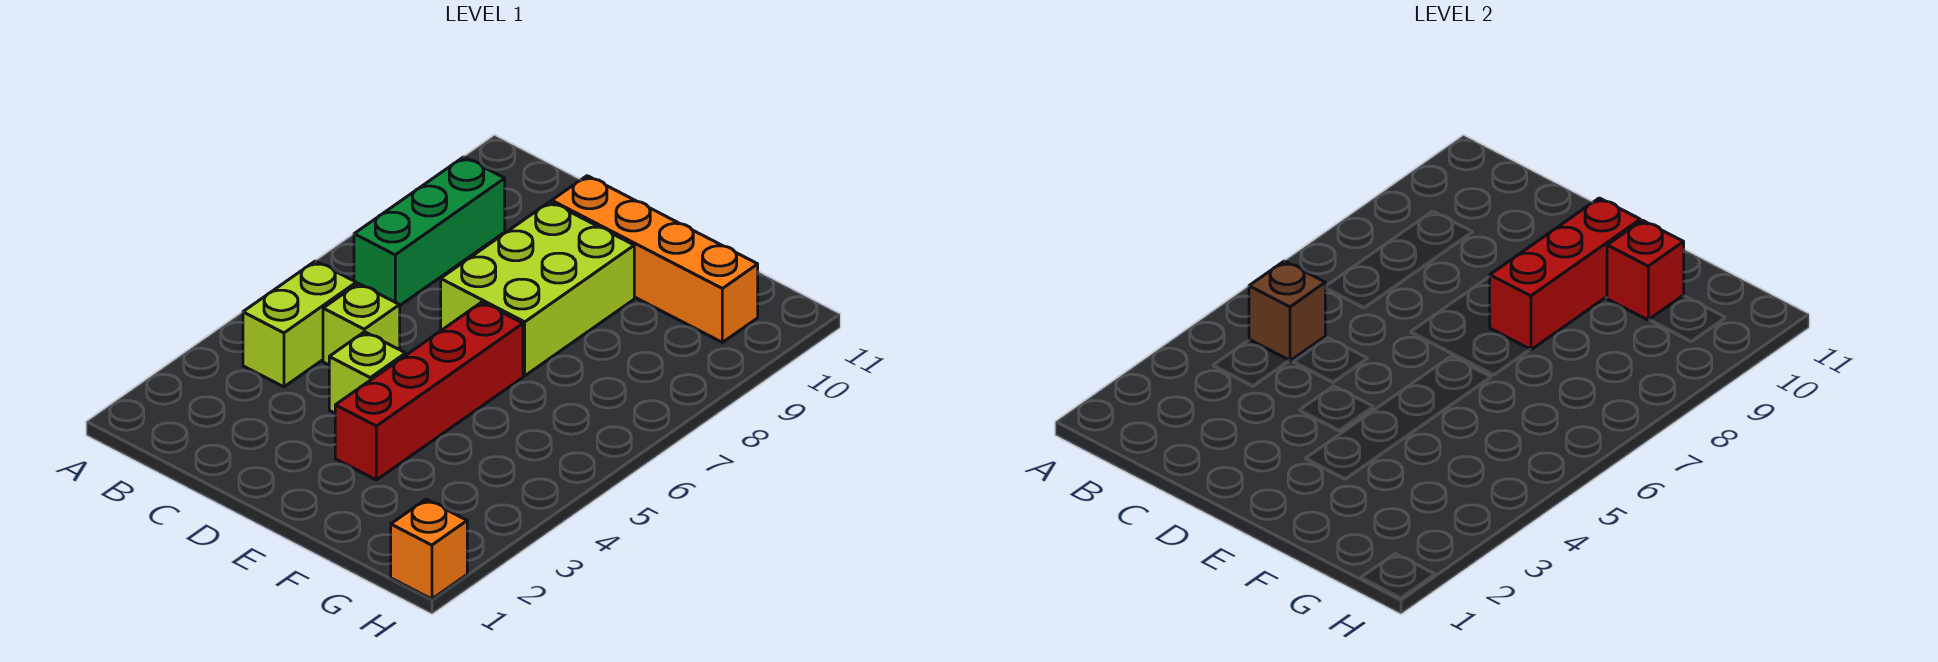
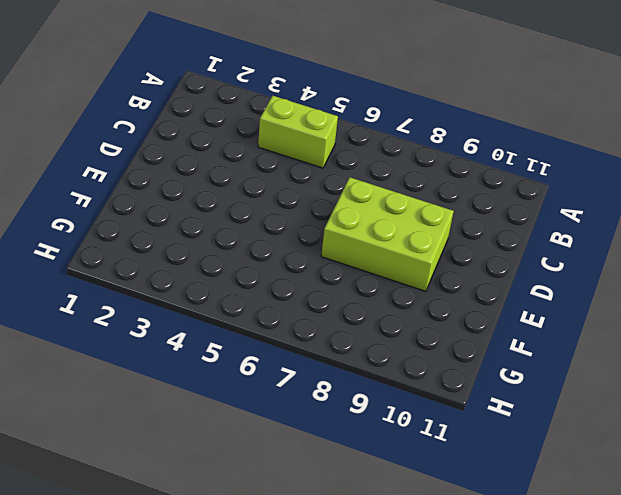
none -> green 1x3 brick [354,157,505,305]
none -> lime 1x1 brick [323,284,400,365]

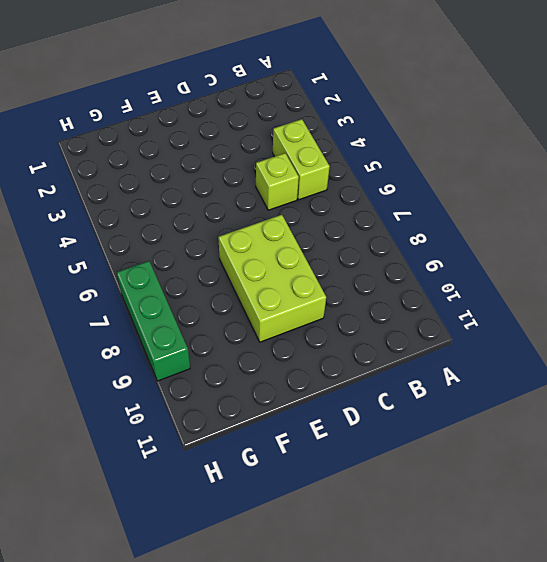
green 1x3 brick [116,261,190,381] -> green 1x3 brick moved to [354,157,505,305]
none -> lime 1x1 brick [329,332,406,413]
none -> orange 1x4 brick [552,176,758,342]

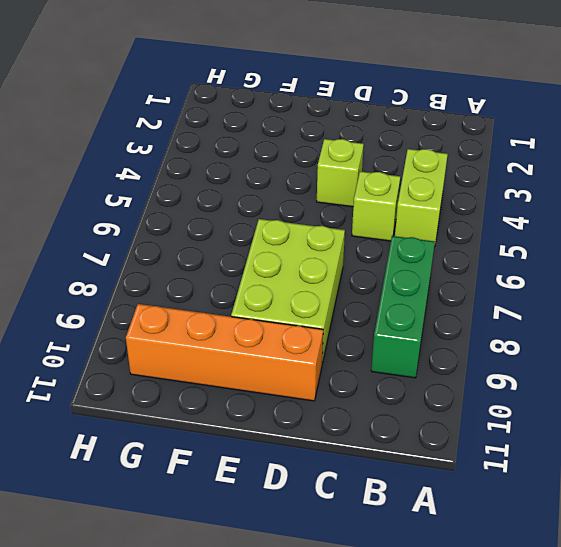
none -> red 1x4 brick [335,302,523,480]
none -> orange 1x1 brick [391,499,467,599]

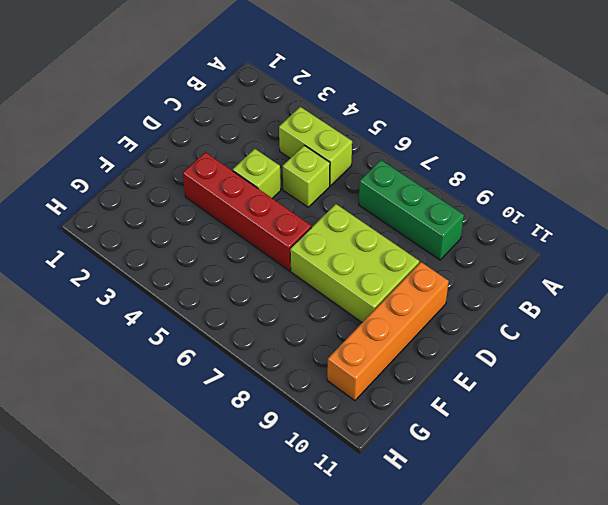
none -> orange 1x1 brick [391,499,467,599]
none -> brown 1x1 brick [1249,261,1325,361]

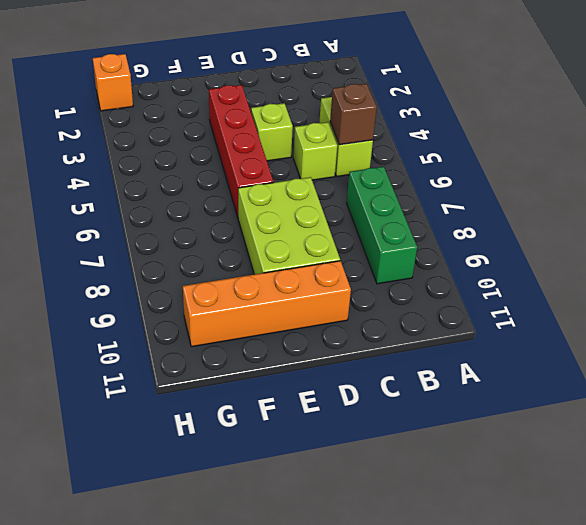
none -> red 1x3 brick [1490,198,1640,350]
none -> red 1x1 brick [1607,220,1684,320]

